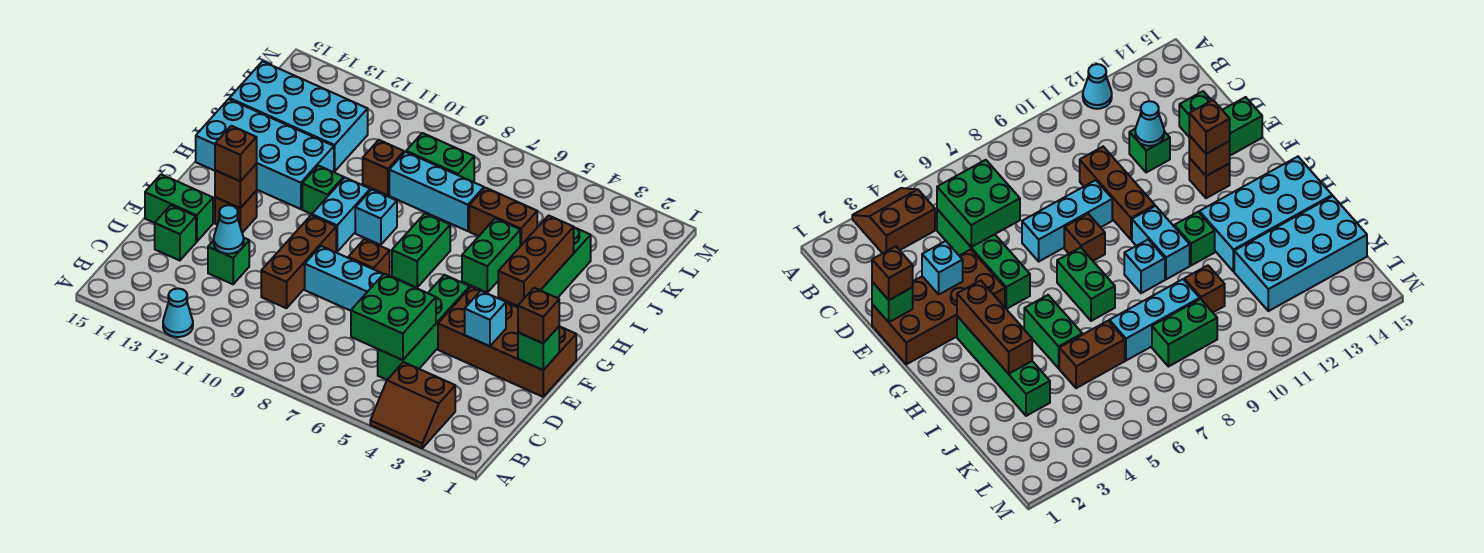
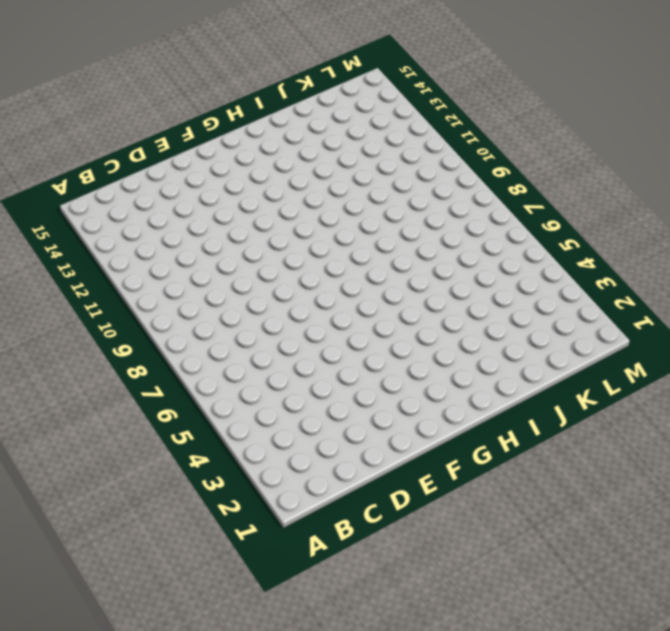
none -> brown 2x2 slope [370,362,455,448]
none -> cyan 1x1 cone [163,289,193,337]
none -> green 1x4 brick [378,275,470,380]
none -> brown 1x3 brick [261,215,336,308]

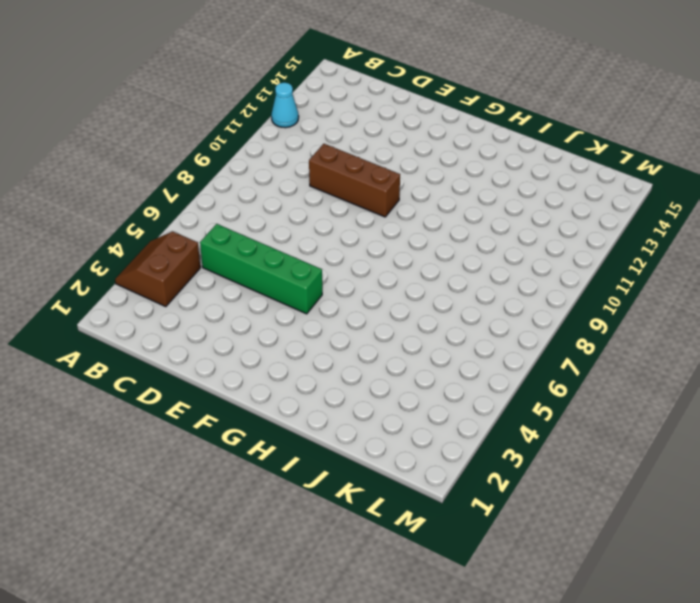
none -> green 1x1 brick [208,238,249,284]
none -> green 1x1 brick [155,205,196,261]
none -> brown 2x4 brick [438,287,576,397]
none -> cyan 1x3 brick [305,246,383,311]

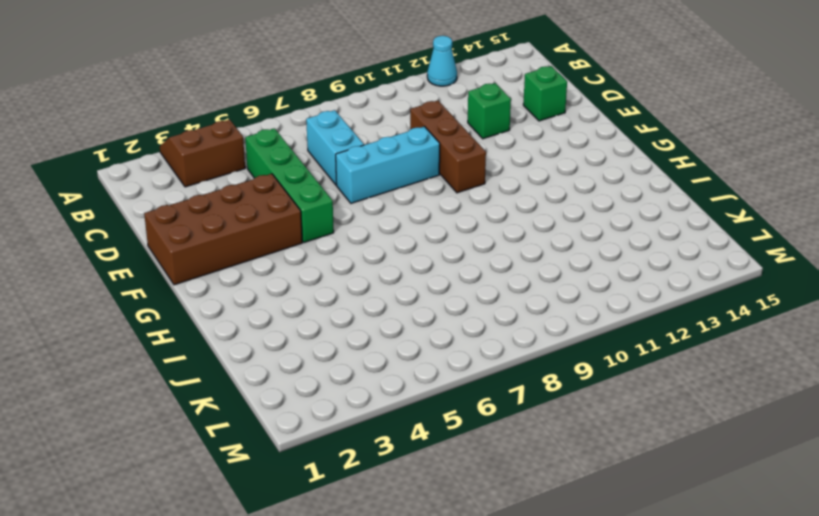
cyan 1x2 brick [306,110,364,185] -> cyan 1x2 brick moved to [312,178,370,252]
none -> green 1x2 brick [145,174,213,242]
none -> brown 1x1 brick [348,239,390,276]
none -> brown 1x1 brick [215,191,257,233]
none -> green 1x4 brick [498,227,591,307]

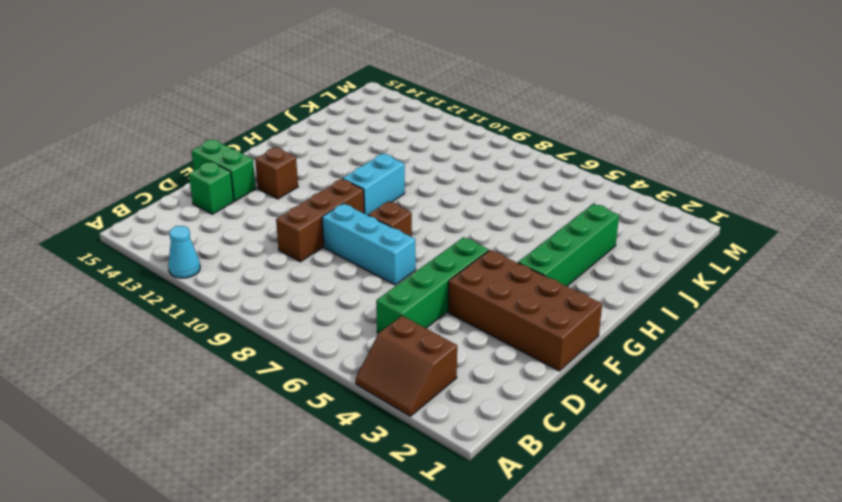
none -> green 1x1 brick [208,238,249,284]
none -> green 1x2 brick [392,213,450,287]
none -> green 1x2 brick [462,218,520,292]
none -> cyan 1x1 brick [355,189,397,245]

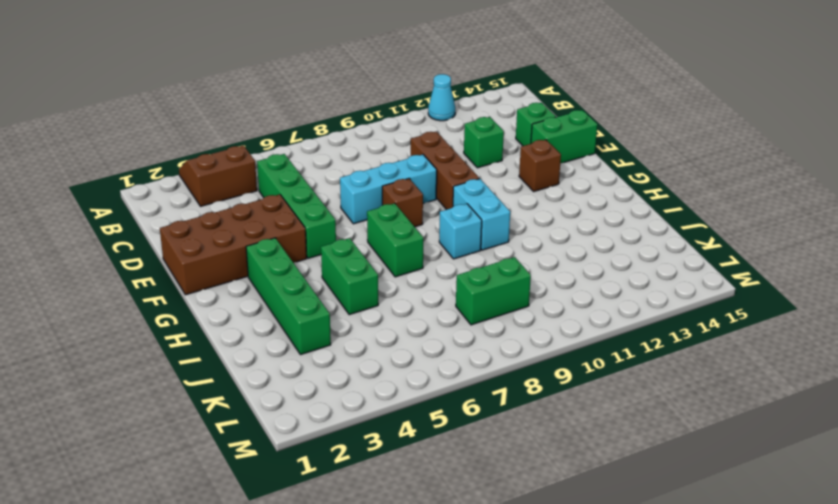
none -> green 1x1 brick [302,166,344,214]
none -> cyan 2x4 brick [196,99,334,209]
none -> brown 1x2 brick [469,188,537,246]
none -> cyan 1x3 brick [389,152,484,231]

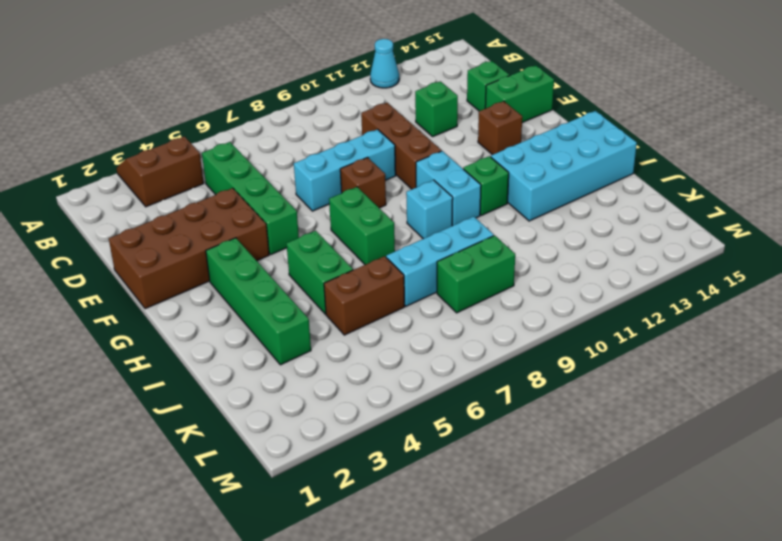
none -> brown 1x1 brick [363,140,404,195]
none -> cyan 2x4 brick [229,61,368,171]
none -> green 2x2 brick [351,274,436,360]
none -> cyan 1x1 cone [214,205,244,254]

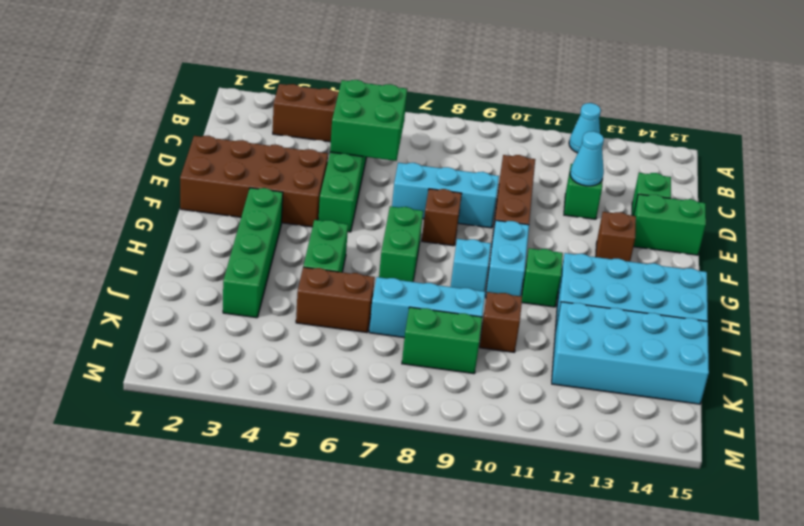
none -> green 1x1 brick [518,327,559,370]
none -> cyan 1x1 brick [465,291,506,346]
none -> brown 1x1 brick [215,164,257,208]
none -> brown 1x3 brick [498,216,574,306]

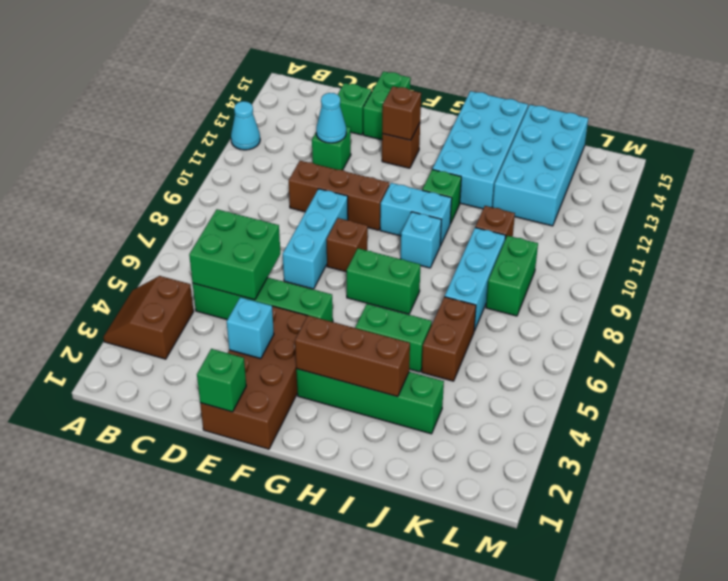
none -> brown 1x1 brick [518,288,559,343]
none -> brown 1x1 brick [215,126,257,181]

